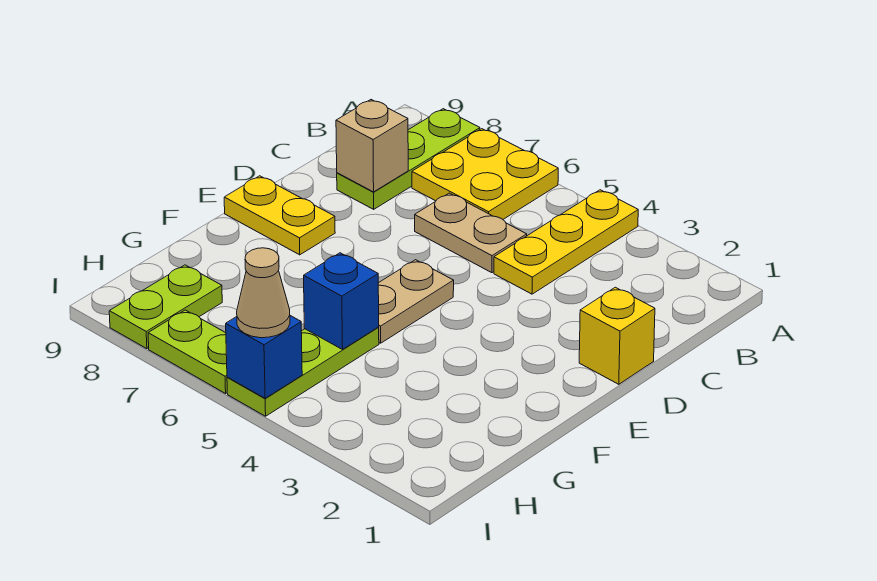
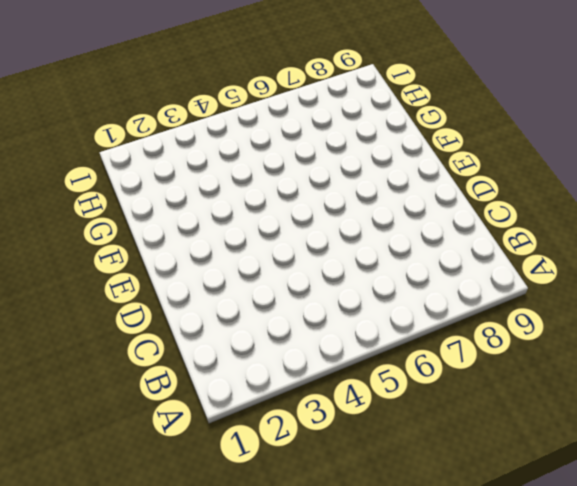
none -> yellow 1x3 plate [494,190,638,294]
none -> yellow 2x2 plate [412,129,558,219]
none -> lime 1x3 plate [337,109,480,209]

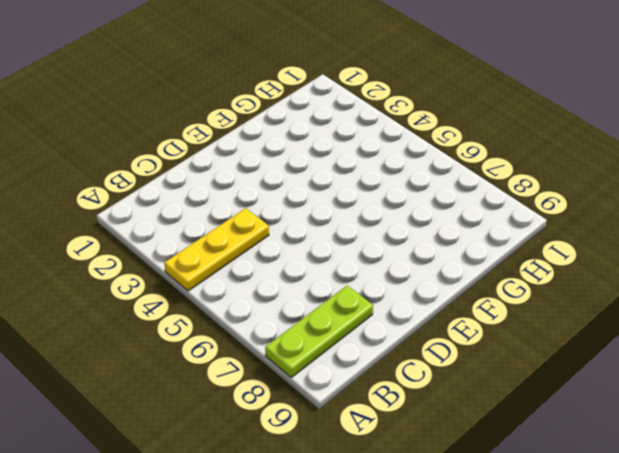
none -> yellow 2x2 plate [412,129,558,219]
none -> tan 1x2 plate [415,193,527,273]
none -> yellow 1x1 brick [579,287,655,384]

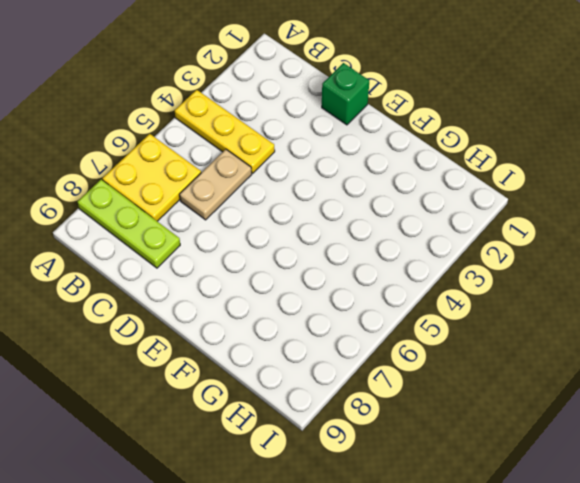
green 1x1 brick [322,63,369,125] -> yellow 1x1 brick [579,287,655,384]
none -> tan 1x2 plate [378,260,454,343]
none -> yellow 1x2 plate [224,176,335,255]
none -> lime 1x3 plate [227,328,379,416]

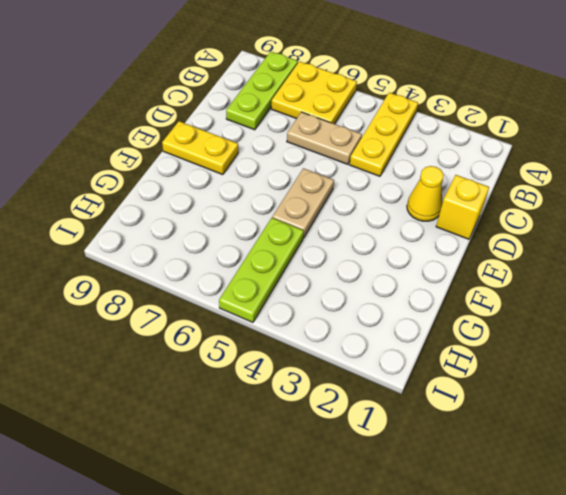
yellow 1x1 cone [407,166,444,221] -> none
none -> lime 1x2 plate [109,265,222,349]
none -> lime 1x2 plate [148,310,227,393]
none -> tan 1x1 brick [336,100,408,192]

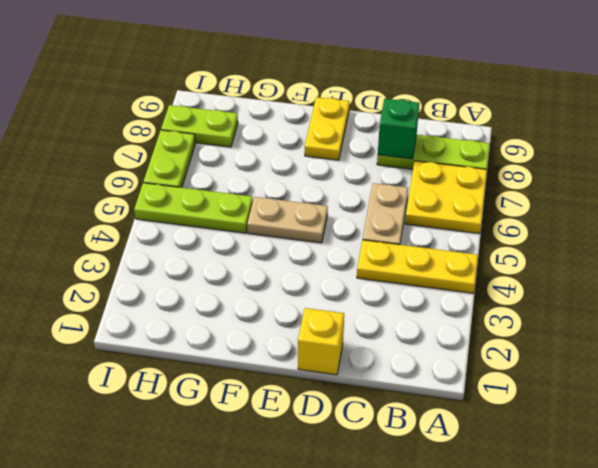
green 1x1 brick [378,99,420,159] -> tan 1x1 brick [336,100,408,192]
none -> blue 1x1 brick [304,253,379,349]
none -> blue 1x1 brick [226,316,302,398]
none -> tan 1x1 cone [237,248,290,338]

